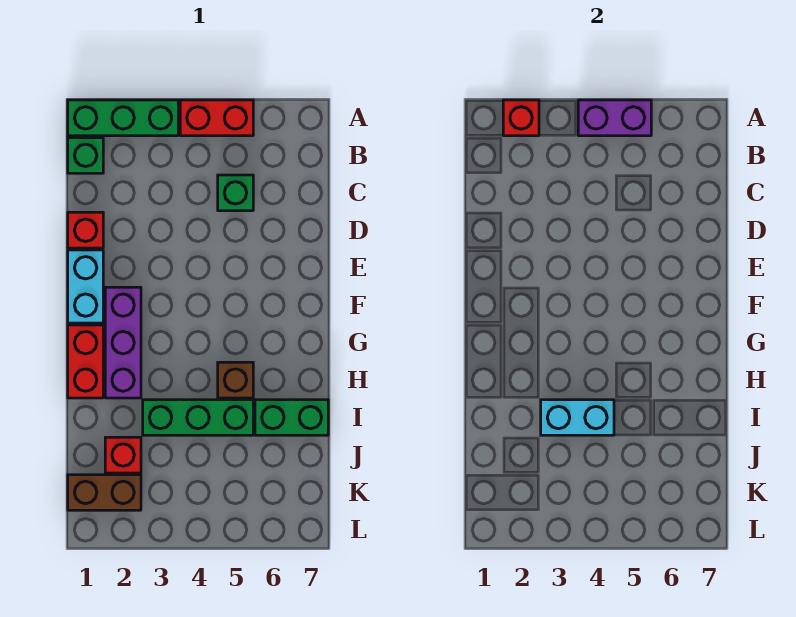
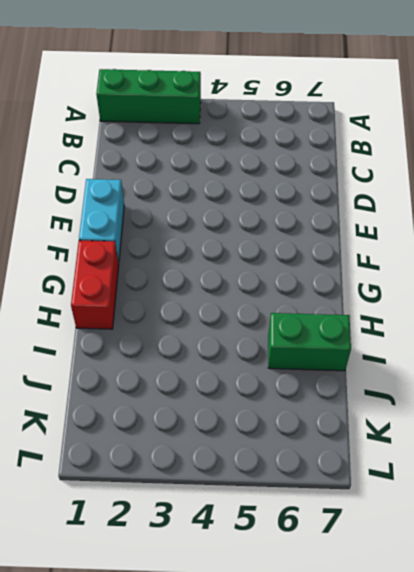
none -> red 1x2 brick [180,100,253,136]
none -> green 1x1 brick [68,138,103,173]
none -> green 1x1 brick [218,175,253,211]

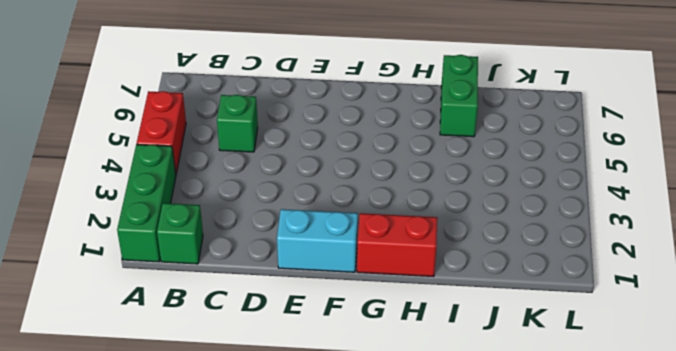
none -> red 1x1 brick [68,212,103,248]
none -> purple 1x3 brick [105,287,141,398]
none -> brown 1x1 brick [218,362,253,398]

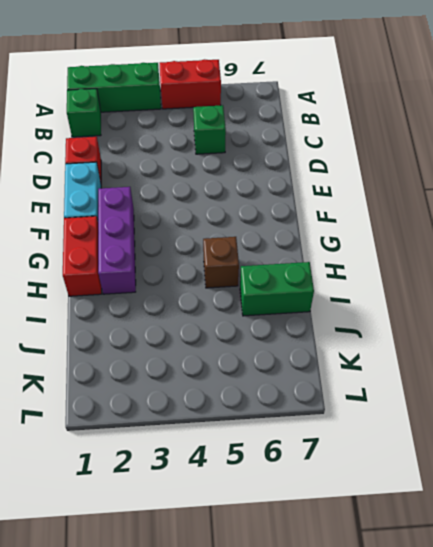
none -> green 1x3 brick [143,400,253,435]
none -> red 1x1 brick [105,437,141,473]
none -> brown 1x2 brick [68,475,141,510]

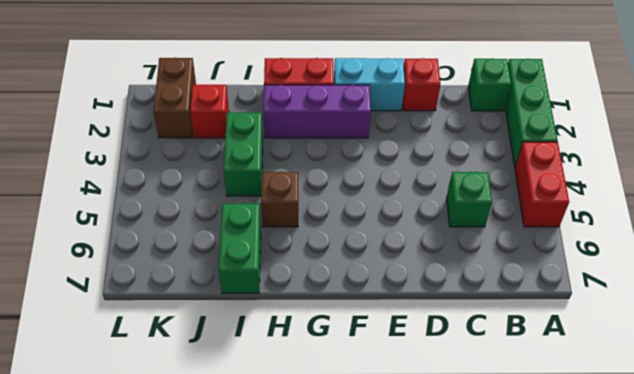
green 1x2 brick [224,113,263,196] -> green 1x3 brick [143,400,253,435]
none -> red 1x1 brick [503,100,539,136]
none -> purple 1x2 brick [578,100,651,136]
none -> cyan 1x2 brick [541,400,614,435]

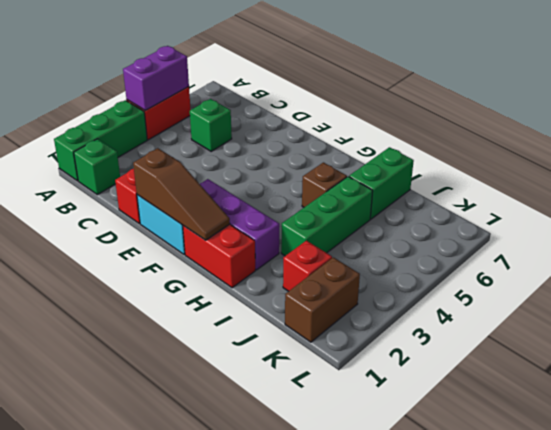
brown 1x3 slope [133,148,230,240] -> none
none -> red 1x1 brick [503,100,539,136]
none -> cyan 1x2 brick [541,400,614,435]

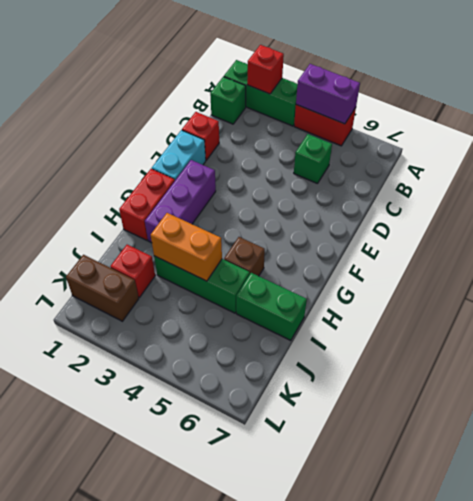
orange 1x2 brick [151,213,222,281] -> cyan 1x2 brick [541,400,614,435]

